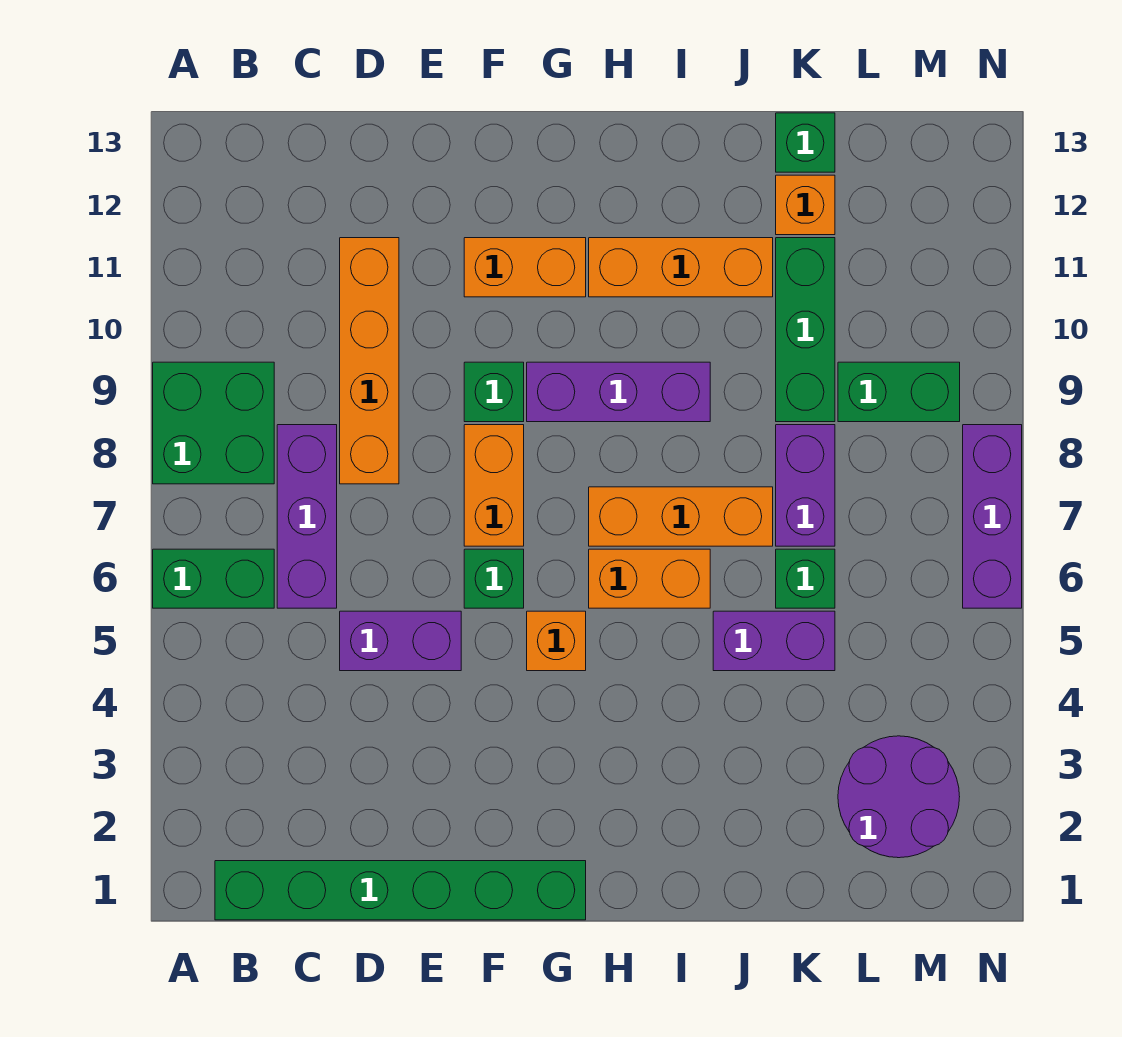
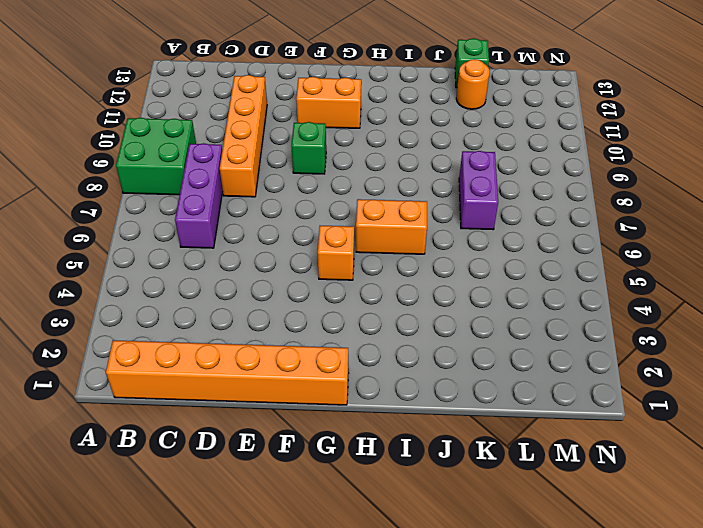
orange 1x6 brick [106,340,349,405] -> green 1x6 brick [215,861,586,920]
orange 1x1 round brick [456,59,490,109] -> orange 1x1 brick [776,175,835,235]
none -> green 1x2 brick [153,549,274,608]
none -> purple 1x2 brick [340,611,461,671]
none -> green 1x1 brick [464,549,524,608]

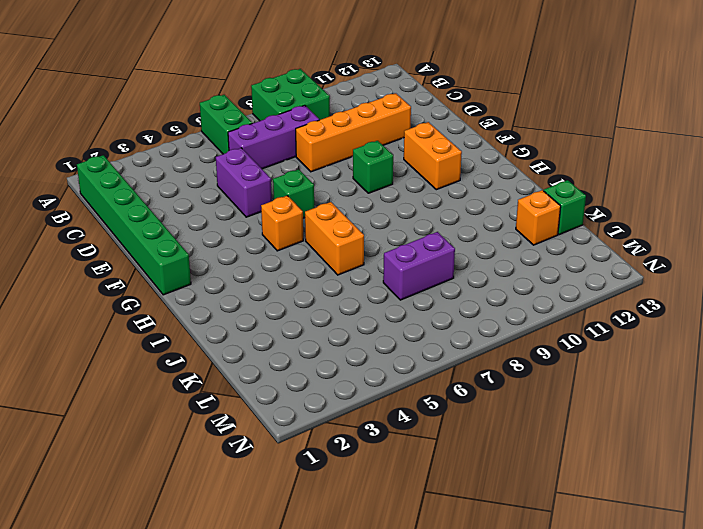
none -> orange 1x2 brick [464,425,524,546]
none -> purple 1x3 brick [527,362,710,422]
none -> orange 1x3 brick [589,487,773,546]

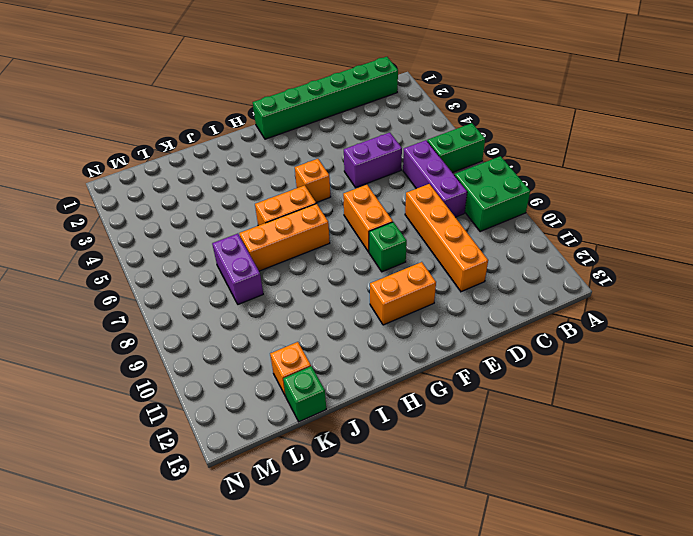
none -> green 1x1 brick [464,549,524,608]
none -> purple 1x3 brick [527,362,710,422]
none -> orange 1x3 brick [589,238,773,297]

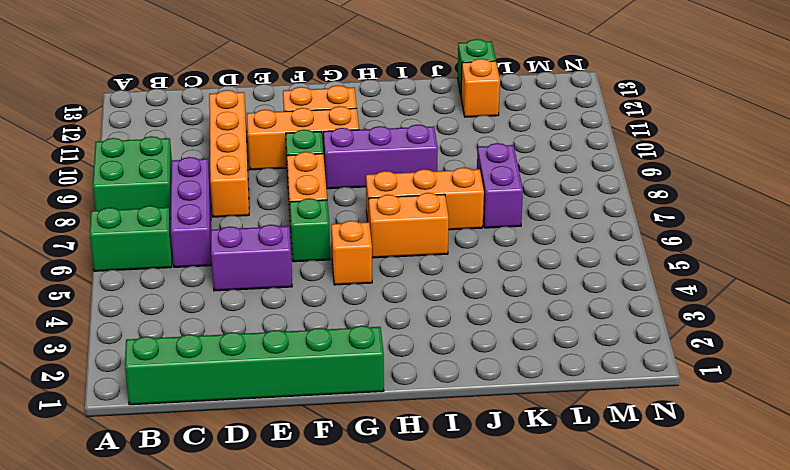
orange 1x3 brick [247,106,359,170] -> orange 1x3 brick moved to [589,238,773,297]
none -> purple 1x2 brick [713,611,835,671]
none -> green 1x1 brick [776,549,835,608]
none -> green 1x3 brick [776,238,835,422]

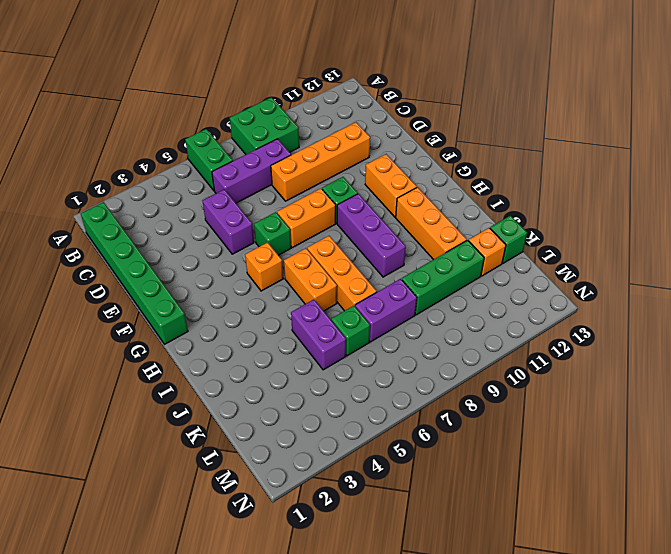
none -> purple 2x2 round brick [838,736,960,858]
none -> green 1x2 brick [838,362,960,422]
none -> purple 1x3 brick [963,425,1022,608]

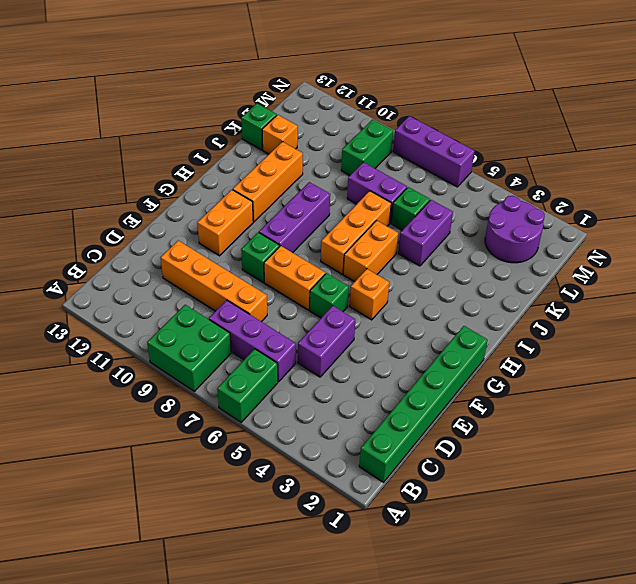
none -> green 1x3 brick [776,238,835,422]

